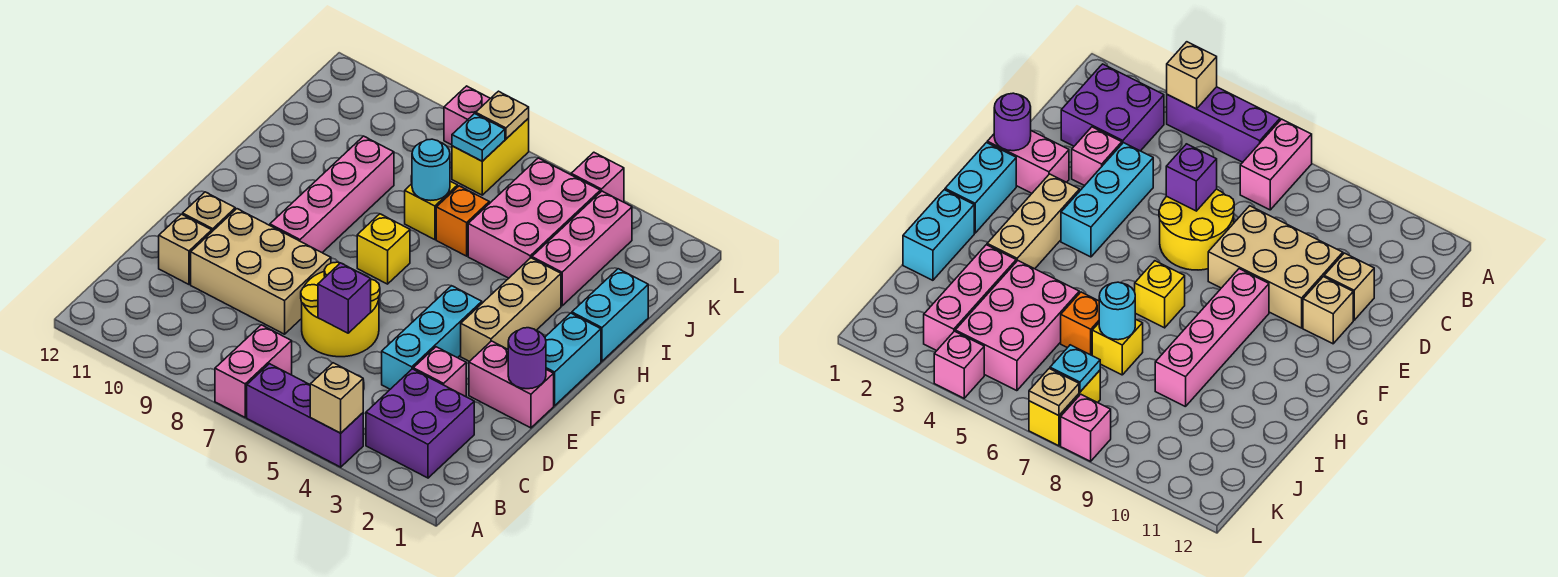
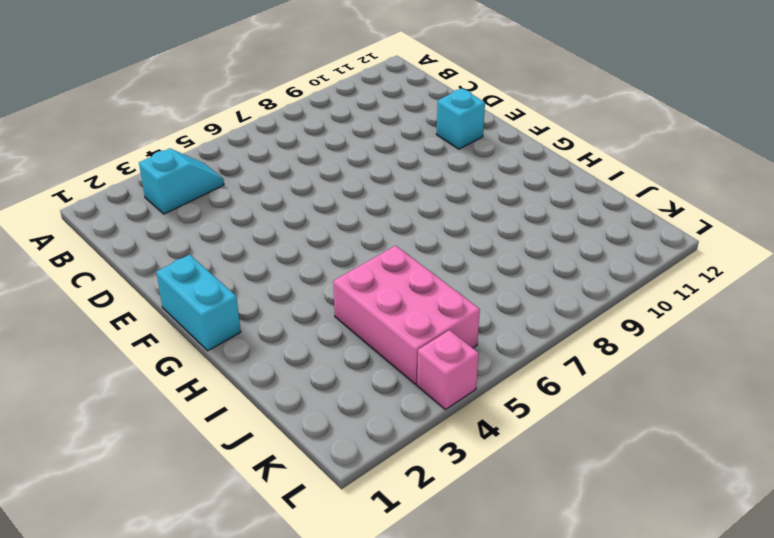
cyan 1x2 slope [139,148,224,214] -> purple 2x2 brick [366,369,474,478]
cyan 1x1 brick [436,89,485,149] -> tan 1x1 brick [183,192,235,231]
none -> purple 1x3 brick [247,364,363,467]
none -> pink 1x2 brick [215,325,292,417]
none -> pink 1x1 brick [413,347,466,397]

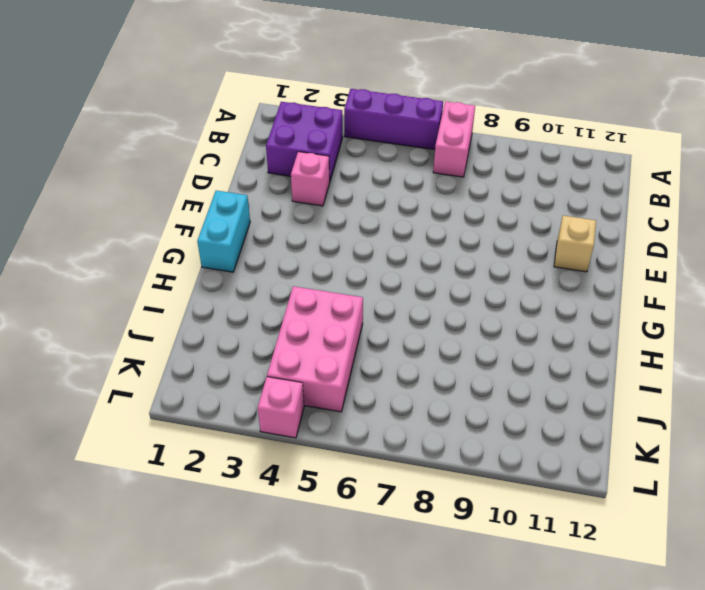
none -> cyan 1x3 brick [382,286,482,389]
none -> yellow 2x2 round brick [301,262,380,357]
none -> tan 2x3 brick [191,209,331,334]

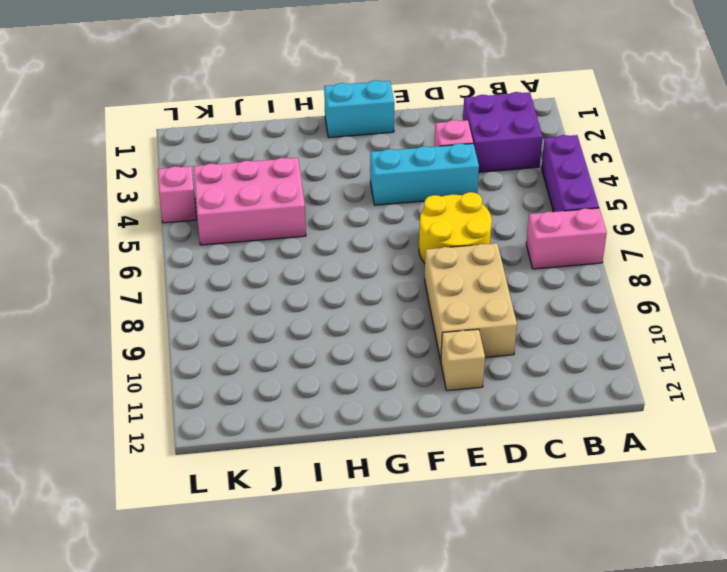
none -> tan 1x1 brick [159,214,212,284]
none -> pink 1x2 brick [469,341,554,428]
none -> tan 1x3 brick [461,258,561,362]

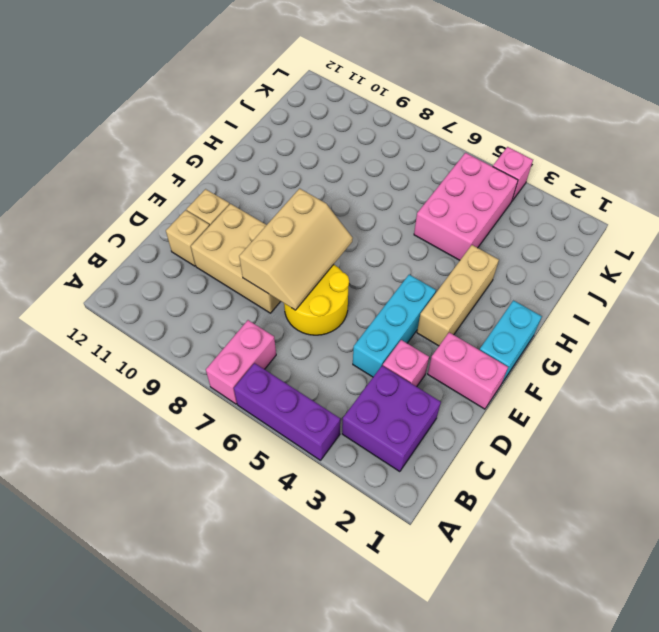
tan 2x3 slope [239,189,353,310] -> none
none -> pink 1x4 brick [270,136,394,252]
none -> yellow 1x1 brick [357,214,410,284]
none -> cyan 1x2 brick [572,269,648,361]

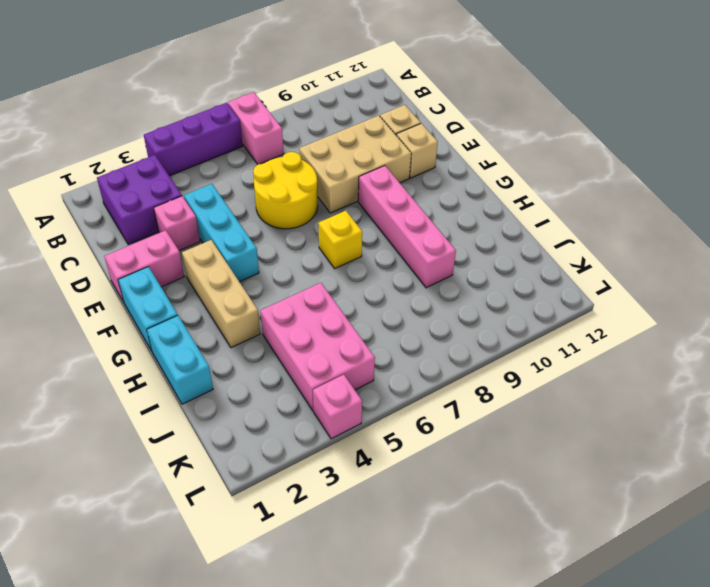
none -> pink 1x3 brick [532,191,632,306]
none -> orange 1x1 brick [436,186,489,256]
none -> yellow 1x1 brick [405,181,457,240]

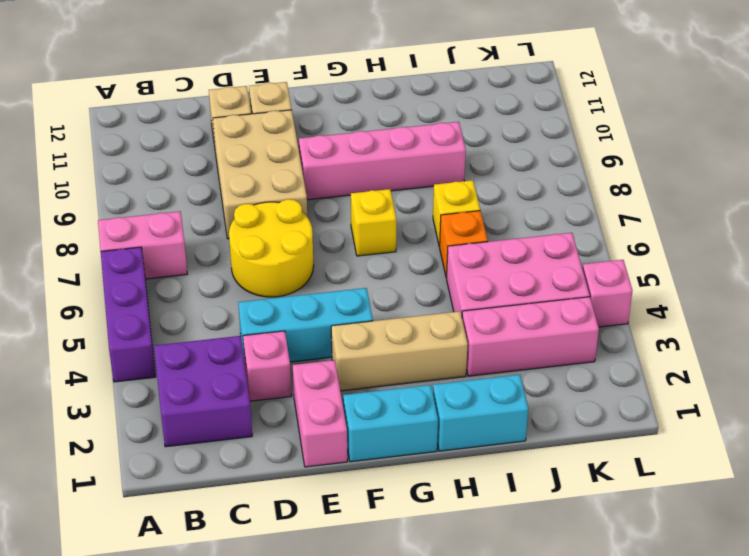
none -> yellow 1x2 brick [452,119,529,195]
none -> pink 1x1 brick [444,86,490,145]
none -> tan 1x1 brick [310,363,363,433]

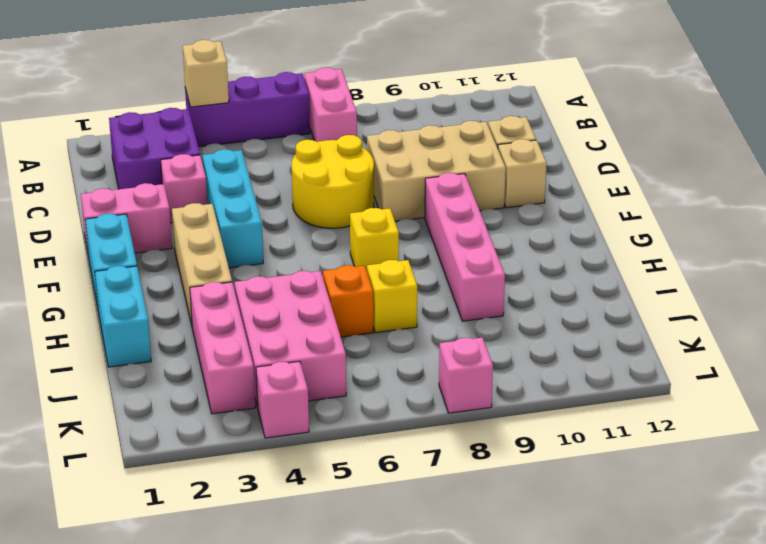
none -> yellow 1x2 brick [452,119,529,195]
none -> purple 1x1 brick [318,263,371,333]
none -> purple 1x1 round brick [508,328,546,389]

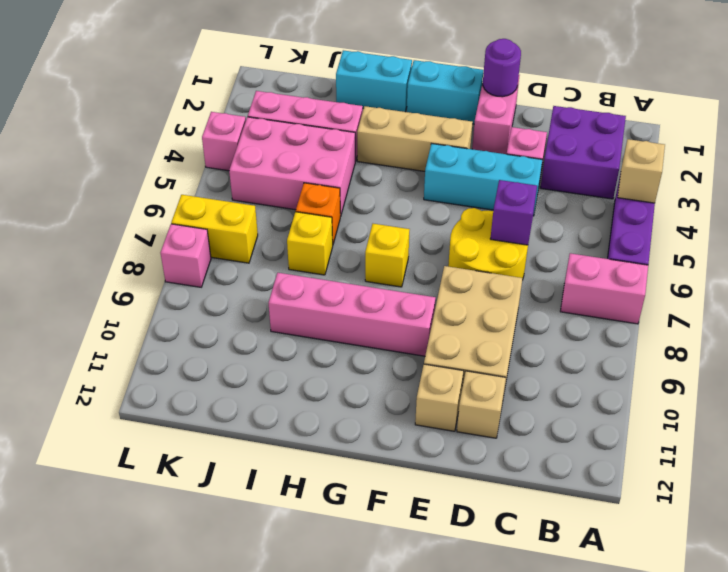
none -> cyan 1x1 round brick [412,139,450,200]
none -> cyan 1x1 plate [452,114,505,161]
none -> tan 1x1 plate [476,91,529,139]

